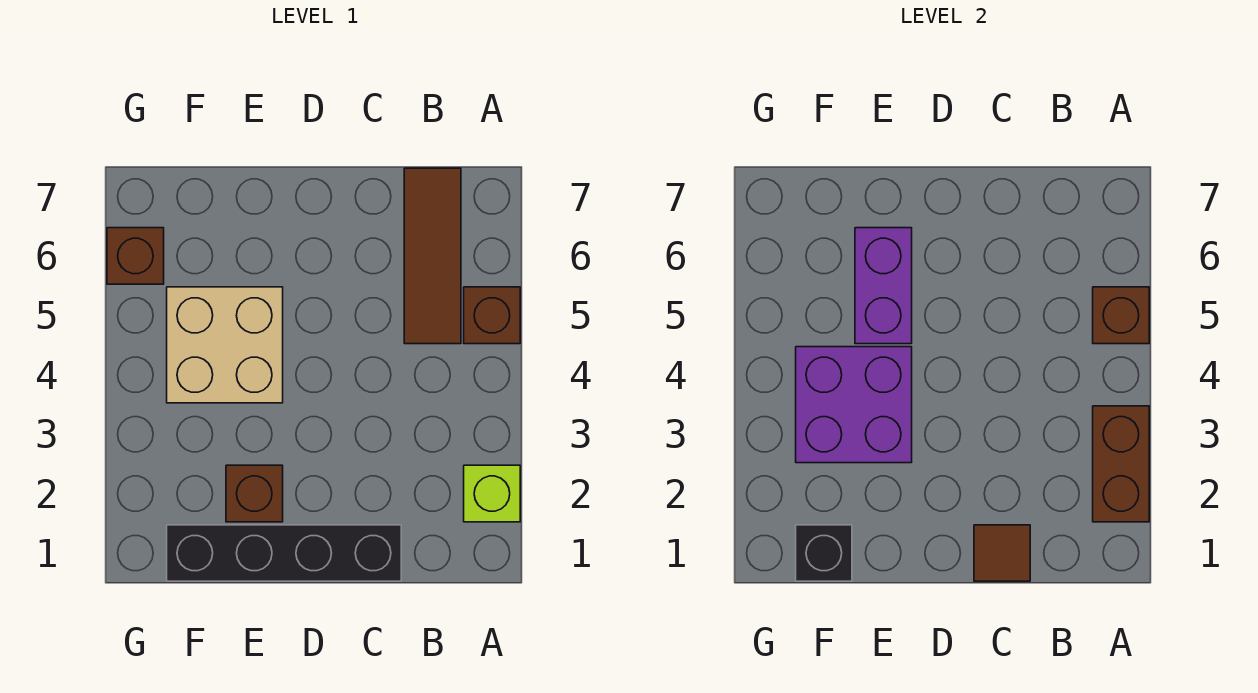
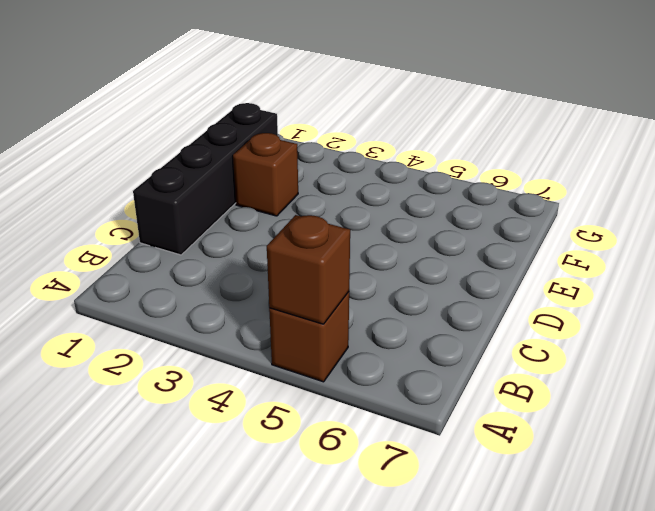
none -> lime 1x1 brick [464,465,520,522]
none -> brown 1x3 tile [404,168,461,344]
none -> tan 2x2 brick [167,287,283,403]

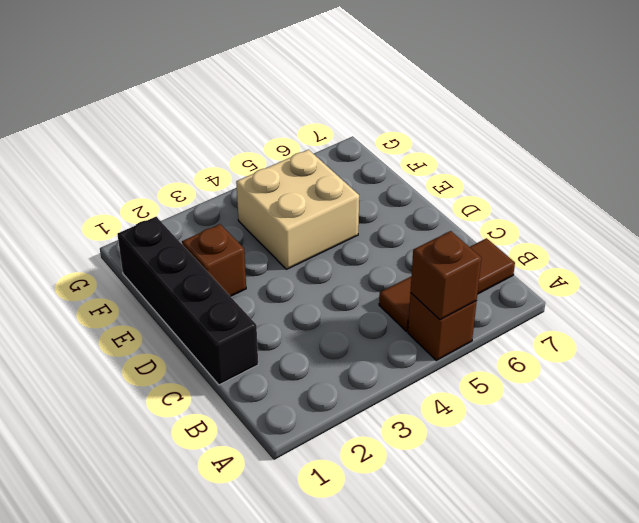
none -> lime 1x1 brick [464,465,520,522]
none -> brown 1x1 brick [107,228,164,284]
none -> brown 1x2 brick [1093,406,1149,522]

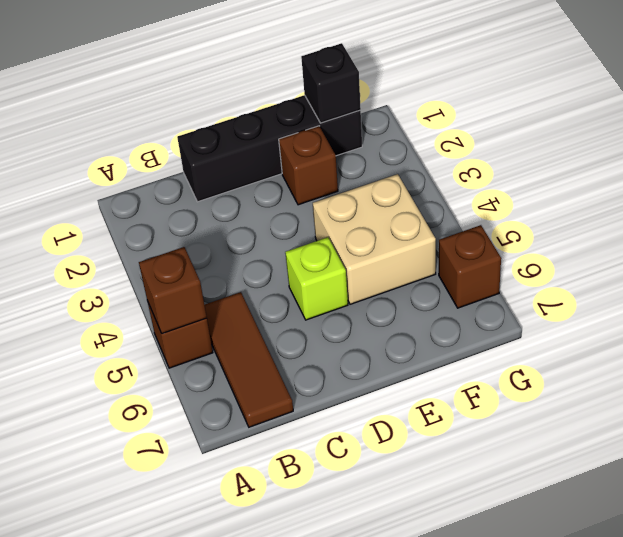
lime 1x1 brick [285,237,348,320] -> lime 1x1 brick moved to [464,465,520,522]
none -> brown 1x2 brick [1093,406,1149,522]
none -> brown 1x1 tile [974,525,1030,581]
none -> purple 2x2 brick [796,347,912,463]

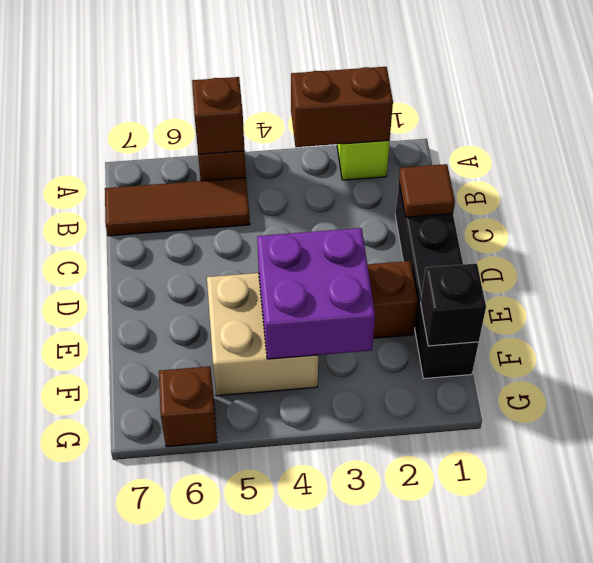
none -> purple 1x2 brick [855,228,912,344]

